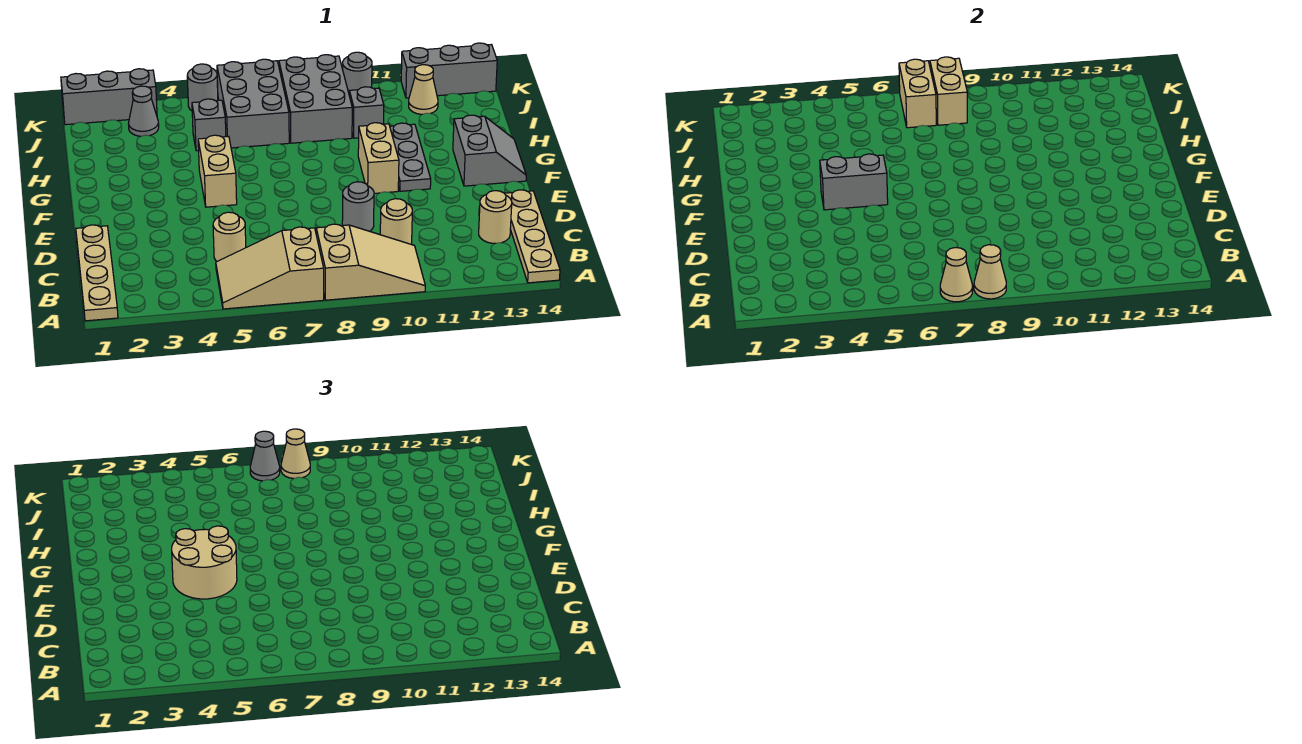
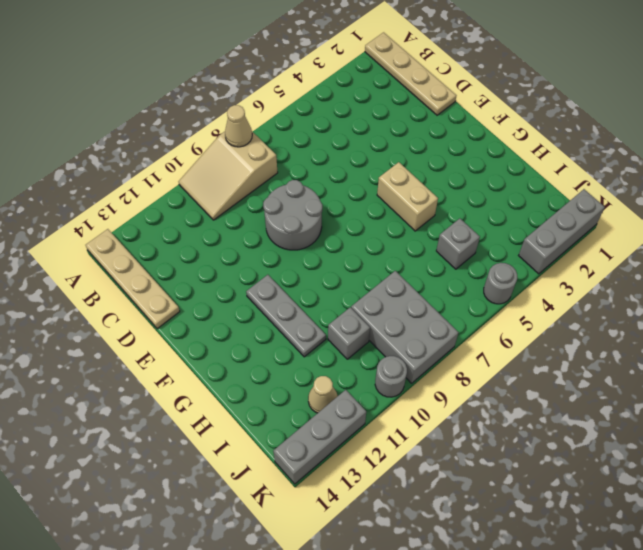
grey 2x2 round brick [263,180,322,250] -> grey 1x1 round brick [342,182,374,231]
none -> tan 2x3 slope [216,227,324,309]
none -> tan 1x1 round brick [213,212,246,261]
none -> tan 1x1 round brick [380,199,412,244]
none -> tan 1x1 round brick [479,191,512,243]

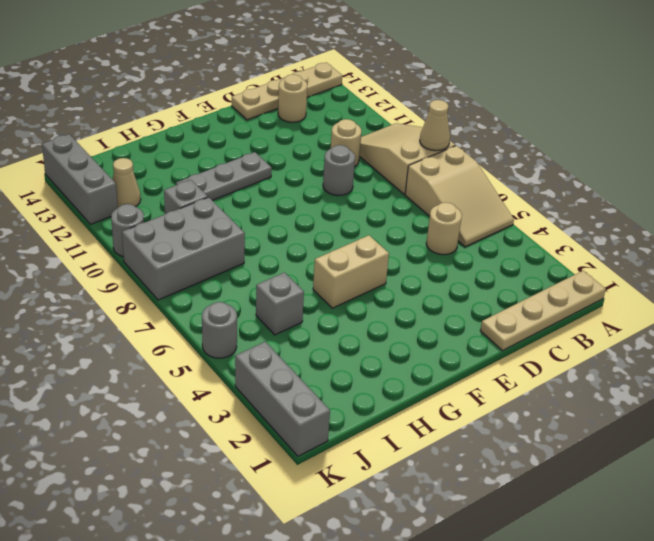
none -> tan 1x2 brick [358,123,399,193]
none -> grey 2x2 slope [453,115,526,186]
none -> grey 2x3 brick [217,59,289,148]
none -> grey 1x1 cone [129,86,159,136]

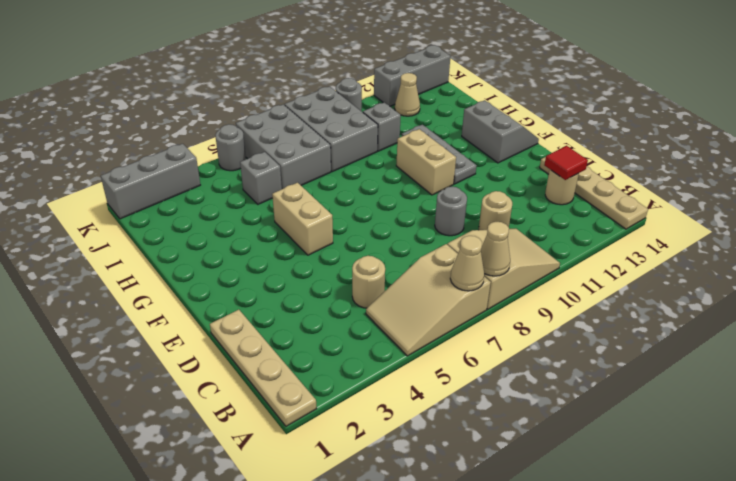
red 1x1 tile [544,146,588,180] -> none
none -> grey 1x1 cone [129,86,159,136]
none -> grey 1x2 brick [820,154,888,210]
none -> tan 1x2 brick [899,59,936,128]
none -> tan 1x2 brick [930,57,967,125]

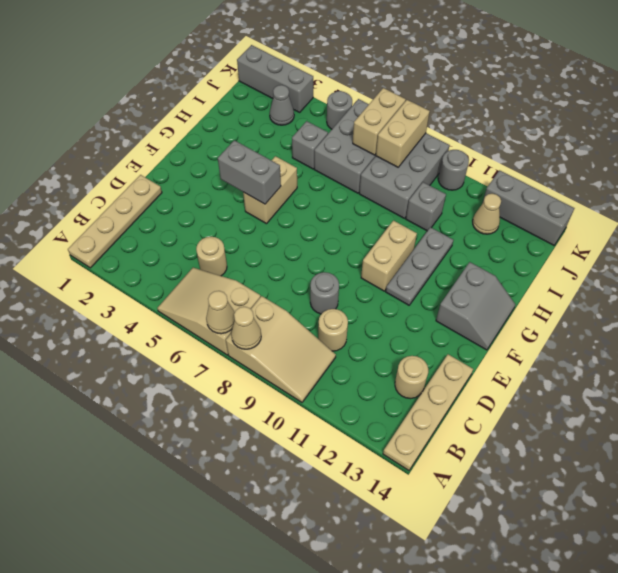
none -> tan 2x2 round brick [172,526,237,599]
none -> grey 1x1 cone [250,431,280,481]
none -> tan 1x1 cone [281,429,310,479]

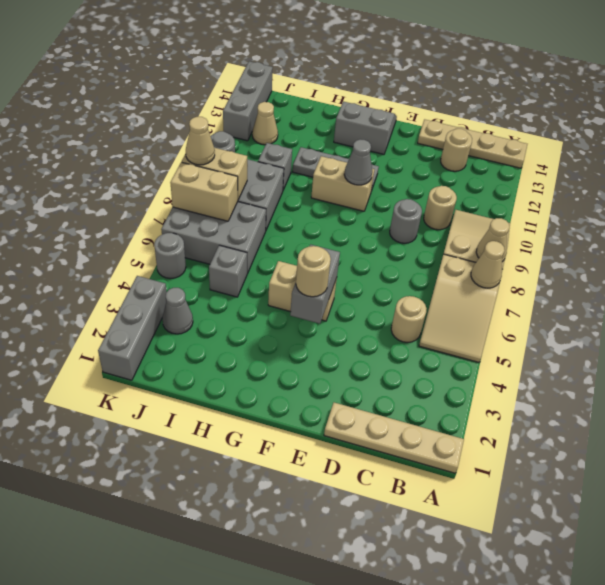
tan 1x1 round brick [296,246,331,297] -> tan 2x2 round brick [172,526,237,599]
grey 1x1 cone [344,139,372,185] -> grey 1x1 cone moved to [250,431,280,481]

